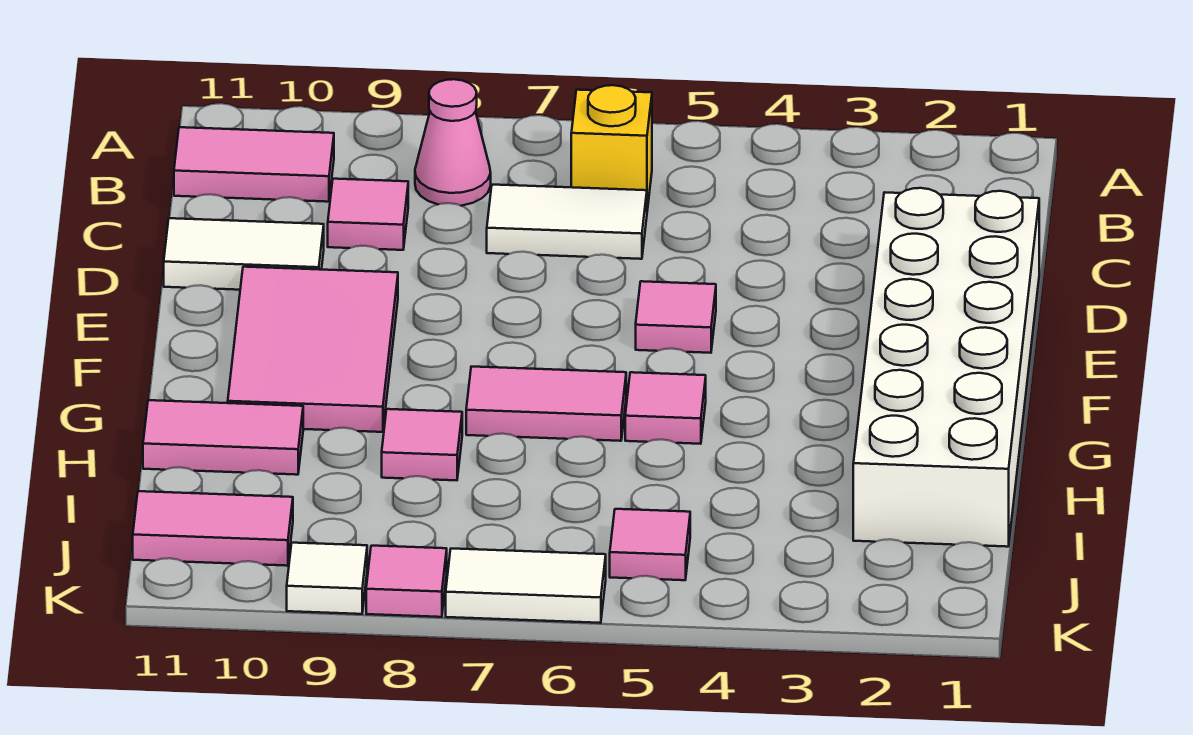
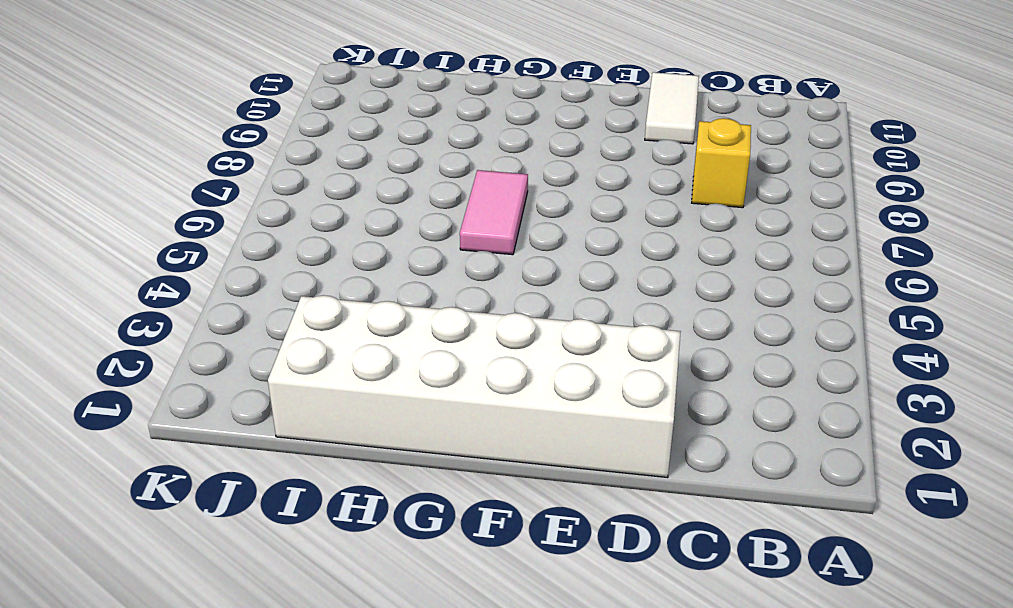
yellow 1x1 brick [692,118,751,208] -> yellow 1x1 brick moved to [571,85,652,210]
none -> pink 1x1 cone [415,79,491,206]
none -> pink 1x2 tile [174,127,334,202]
none -> white 1x2 tile [487,185,647,259]

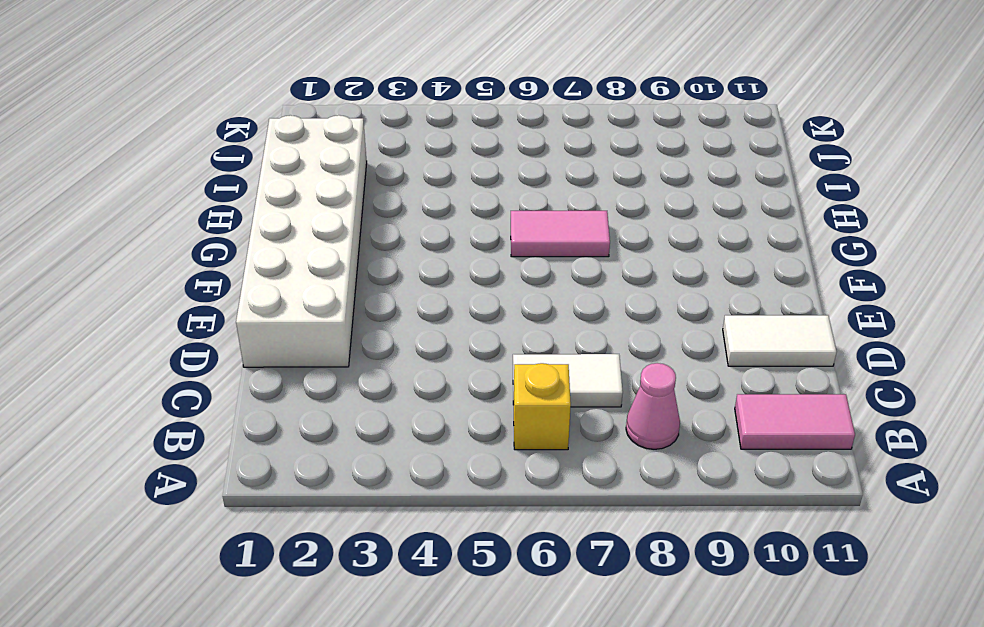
none -> pink 1x1 tile [328,179,408,250]
none -> pink 1x1 tile [636,281,716,353]
none -> pink 2x3 tile [228,267,398,432]

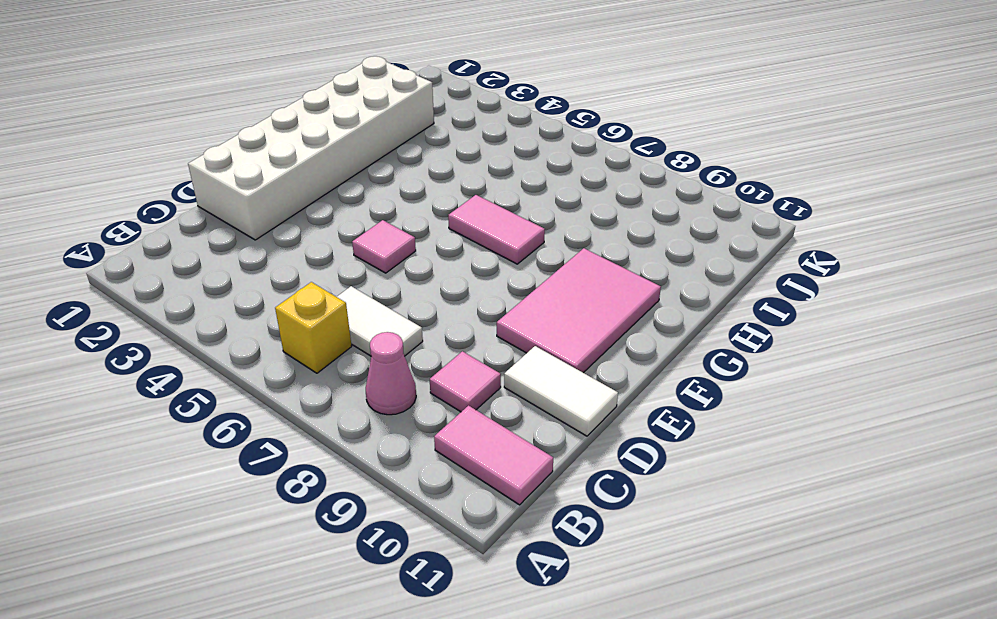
none -> pink 1x1 tile [625,372,706,444]
none -> pink 1x1 tile [382,409,462,480]
none -> pink 1x2 tile [143,400,303,475]

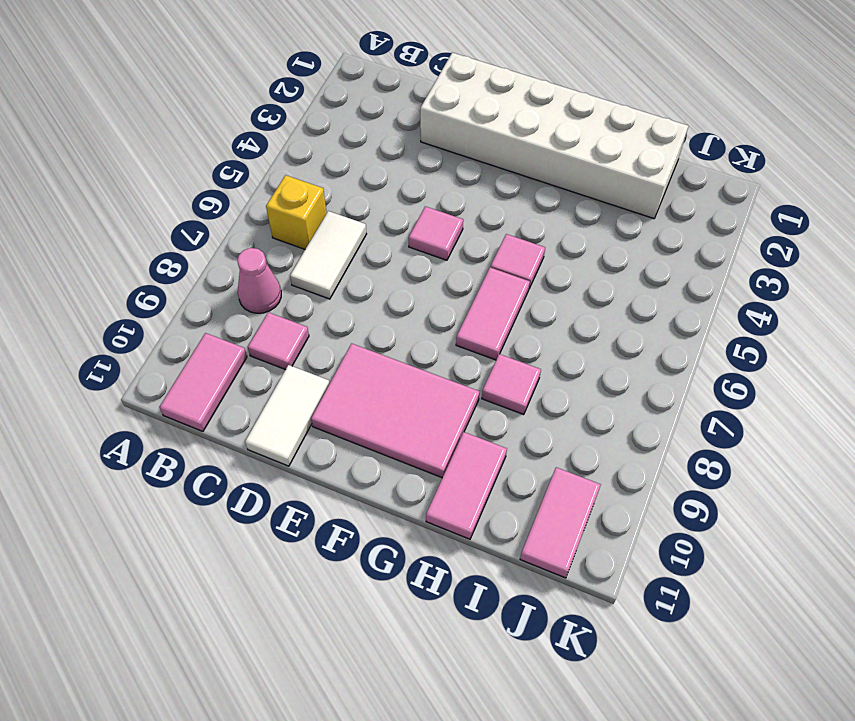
none -> pink 1x1 tile [610,509,690,580]
none -> white 1x2 tile [446,549,606,623]
none -> pink 1x1 tile [366,546,447,617]

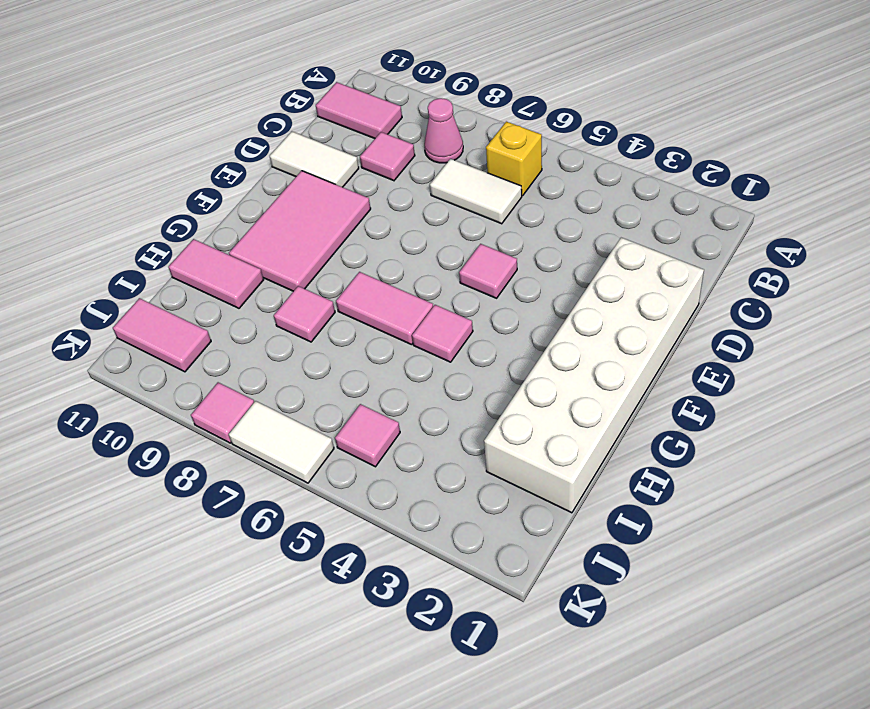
none -> white 1x1 tile [287,543,367,614]

